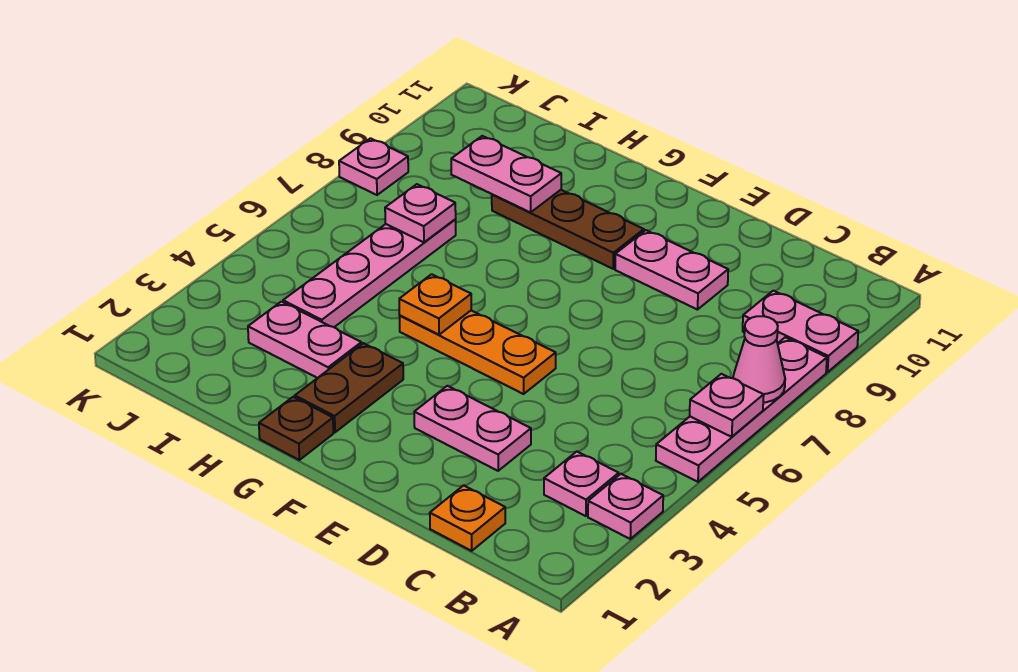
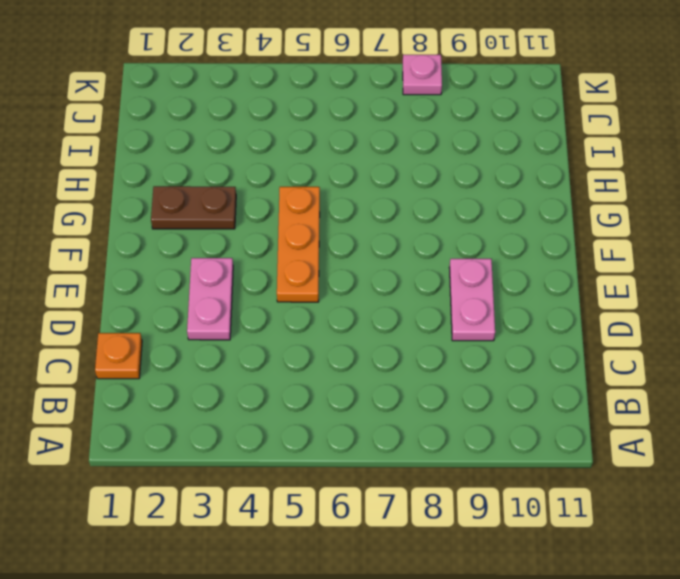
none -> pink 1x1 plate [588,474,663,539]
none -> pink 1x4 plate [656,337,827,482]
none -> pink 1x2 plate [743,291,858,372]

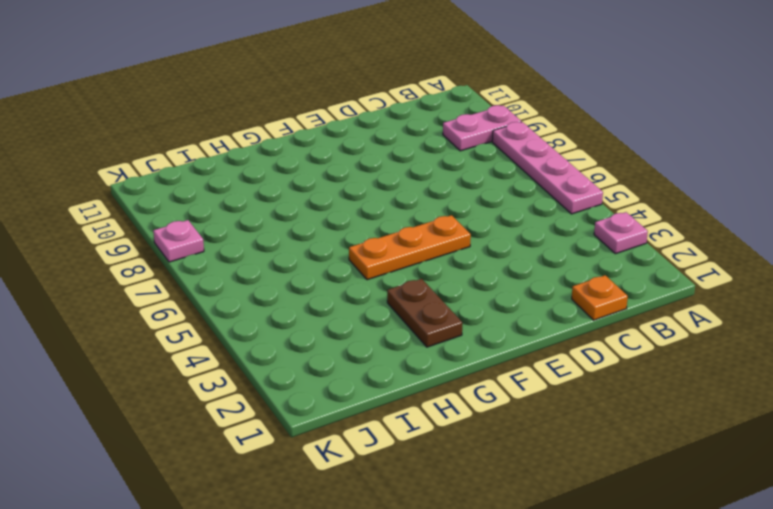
none -> pink 1x1 plate [544,452,619,516]
none -> pink 1x2 plate [414,386,531,471]
none -> pink 1x2 plate [615,230,728,310]

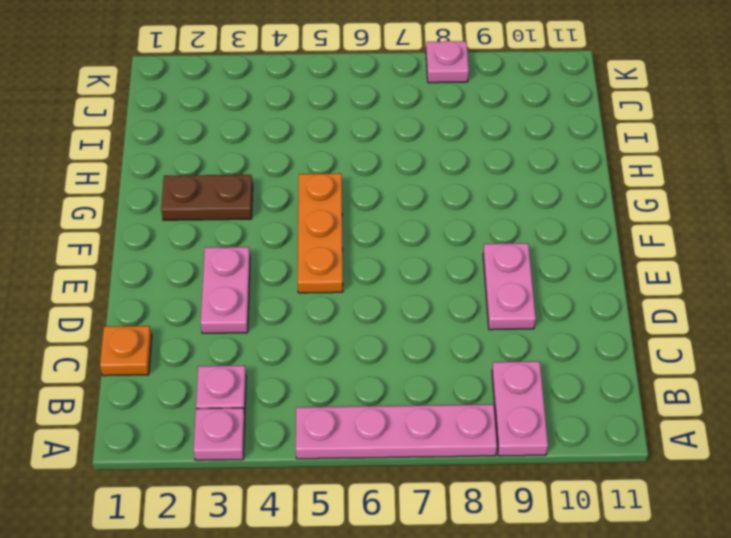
none -> brown 1x3 plate [492,190,644,269]
none -> brown 1x1 plate [259,397,333,460]
none -> pink 1x2 plate [248,302,361,378]

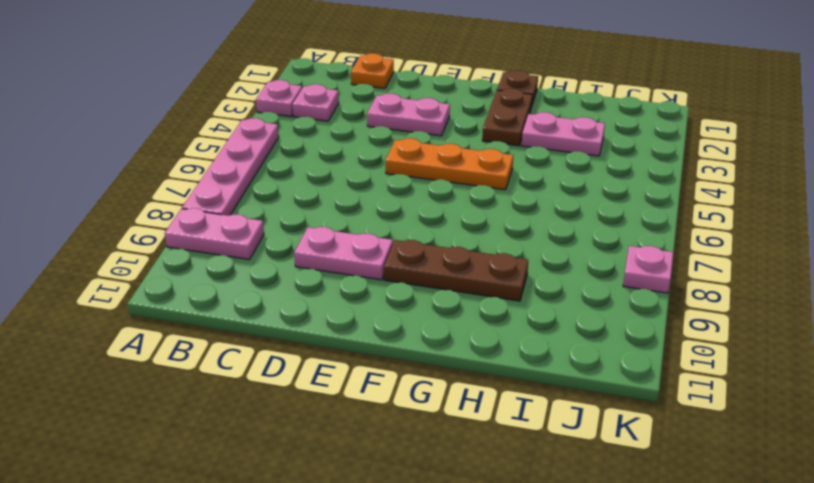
none -> pink 1x4 plate [283,220,456,327]
none -> pink 1x1 plate [690,374,764,437]
none -> pink 1x1 cone [733,316,785,402]

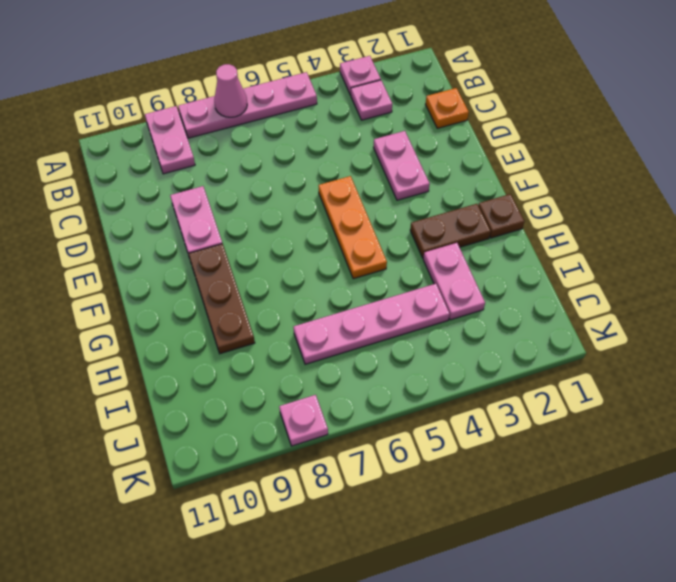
none -> pink 1x1 plate [690,374,764,437]
none -> orange 1x1 plate [399,274,471,335]
none -> pink 1x2 plate [451,136,561,212]

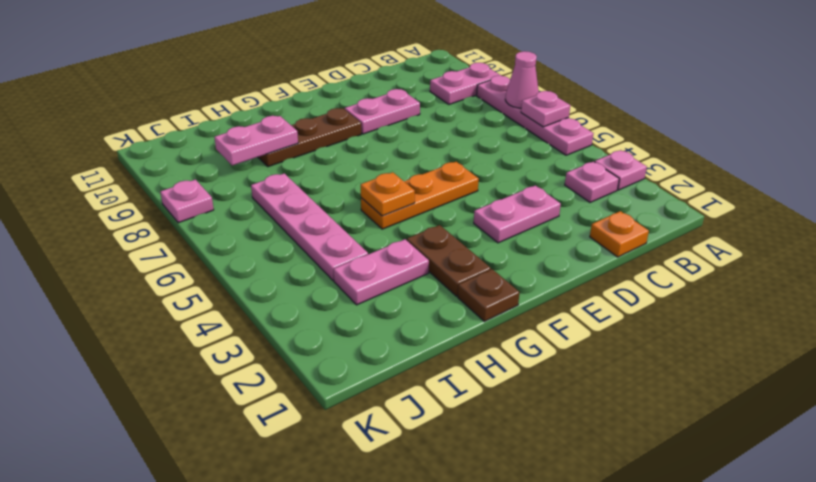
none -> pink 1x1 plate [385,184,456,242]

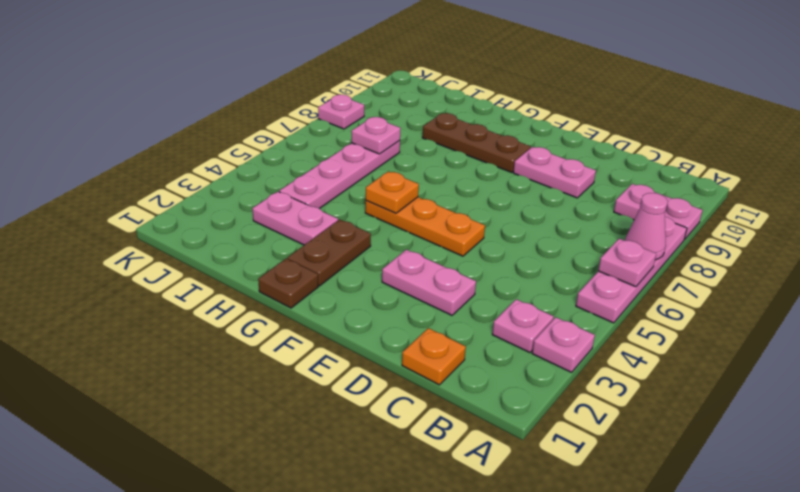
none -> pink 1x2 plate [451,136,561,212]

